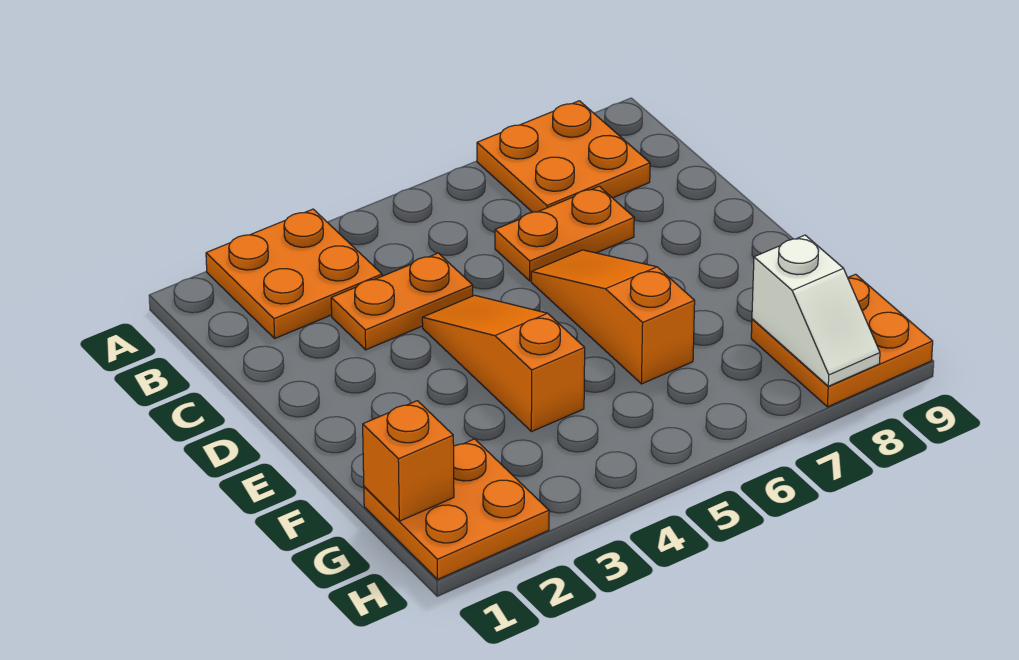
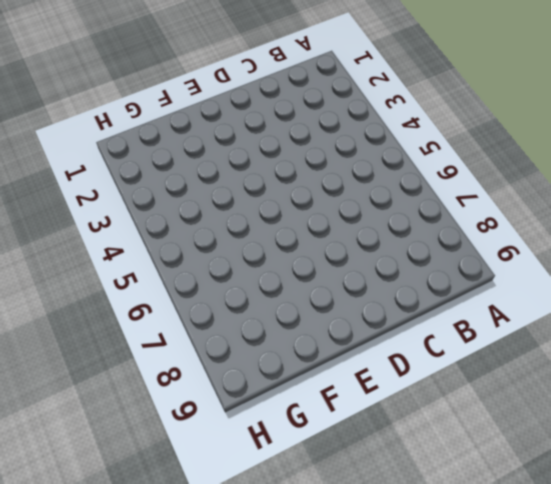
none -> orange 2x2 plate [206,209,382,338]
none -> orange 2x2 plate [477,101,650,212]

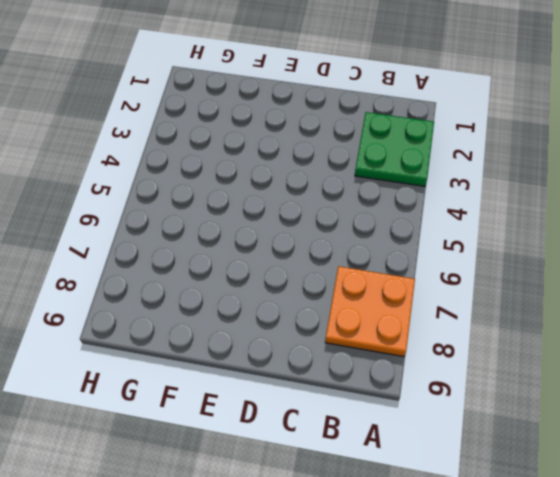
green 2x2 plate [355,112,434,186] -> orange 2x2 plate [206,209,382,338]
none -> orange 1x2 plate [331,253,473,350]
none -> orange 1x2 plate [495,186,634,281]

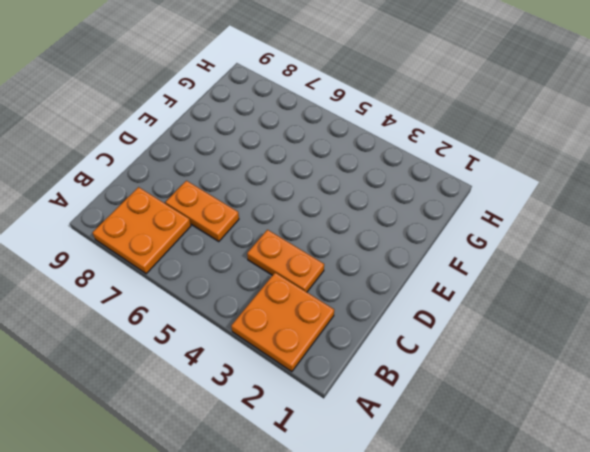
none -> orange 1x3 slope [422,295,585,432]
none -> orange 1x3 slope [531,250,695,384]

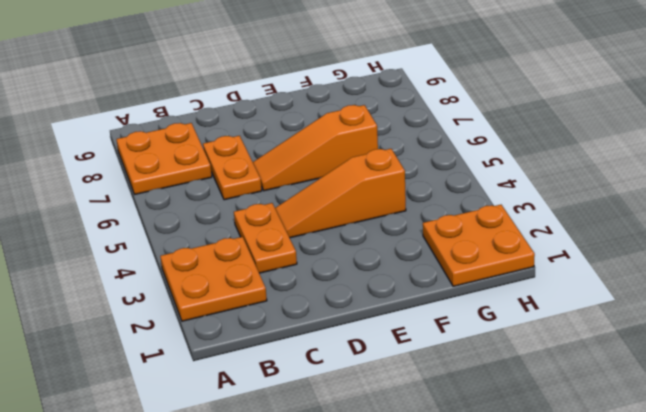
none -> orange 2x2 plate [751,274,933,407]
none -> orange 1x1 brick [363,401,454,521]

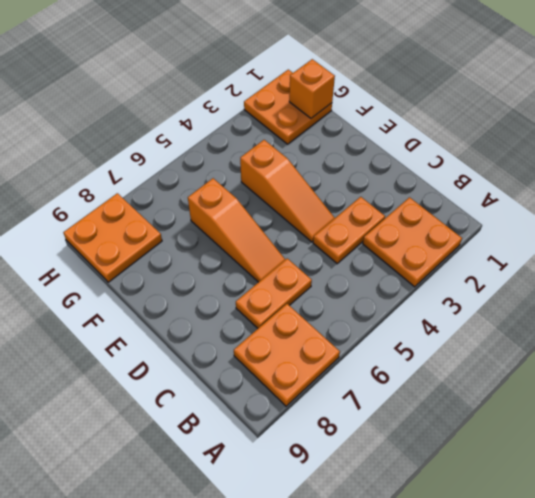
none -> white 1x2 slope [752,235,880,386]

